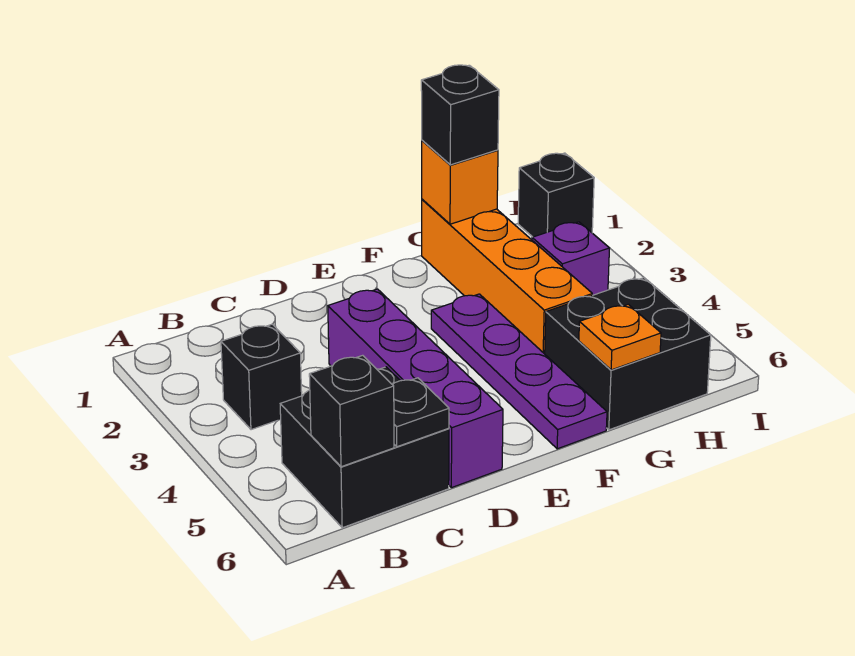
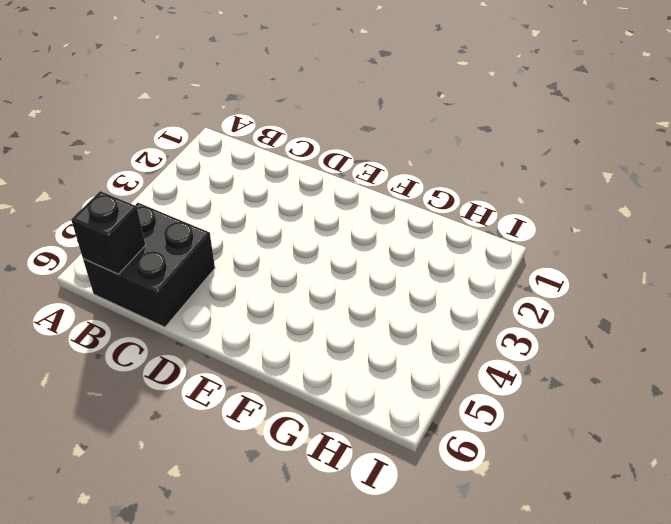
none -> black 1x1 brick [221,324,302,430]
none -> purple 1x4 brick [328,289,503,488]
none -> purple 1x4 plate [431,294,607,449]

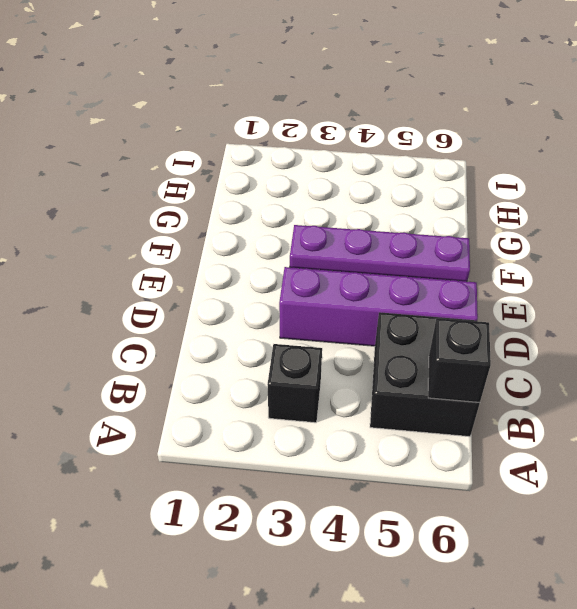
none -> orange 1x4 brick [422,199,592,354]
none -> black 2x2 brick [545,278,711,430]
none -> purple 1x1 brick [532,222,609,295]

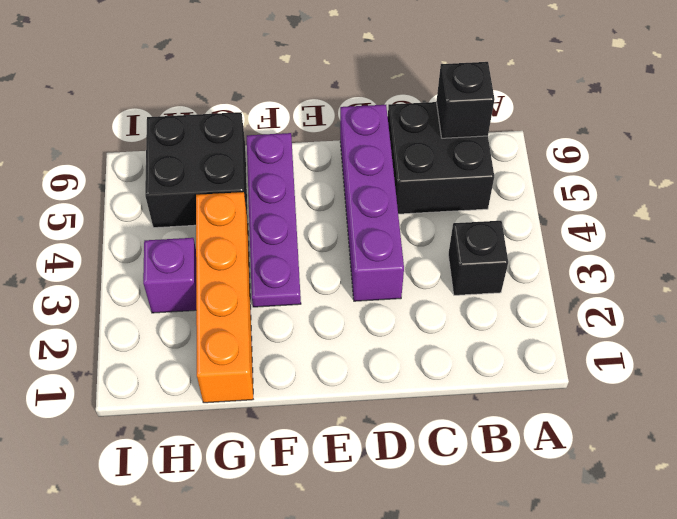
none -> black 1x1 brick [518,153,594,237]
none -> black 1x1 plate [392,378,449,447]
none -> orange 1x1 brick [422,140,498,224]

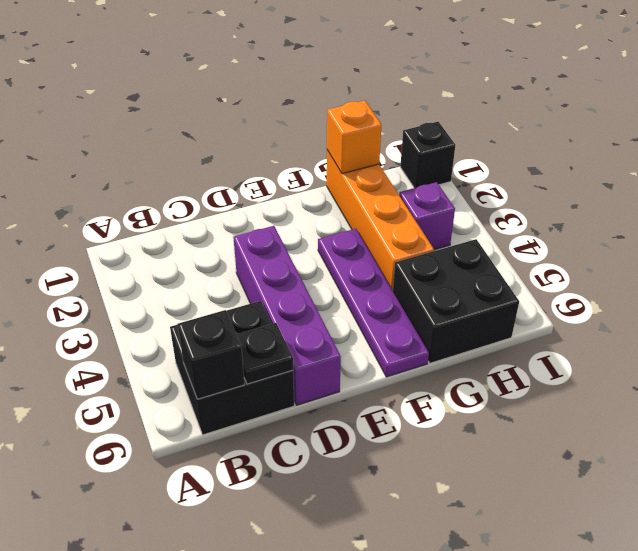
none -> black 1x1 brick [221,324,302,430]
none -> orange 1x1 plate [579,304,661,370]
none -> black 1x1 brick [421,65,499,165]

